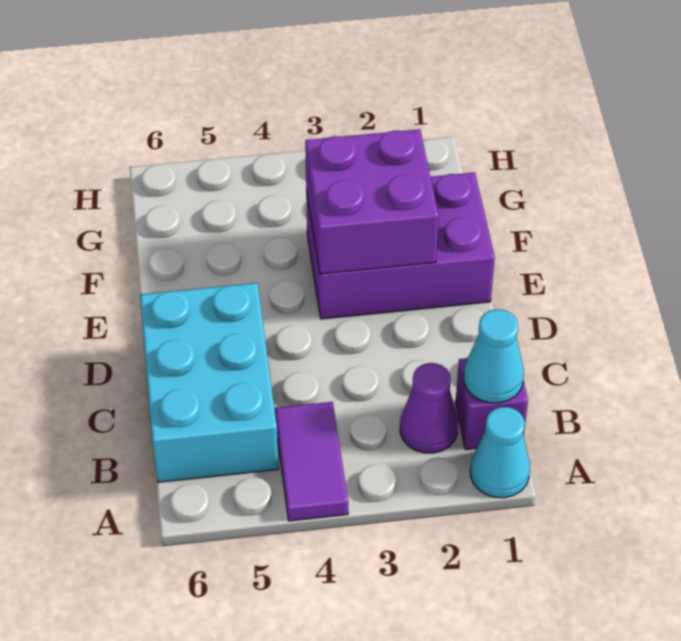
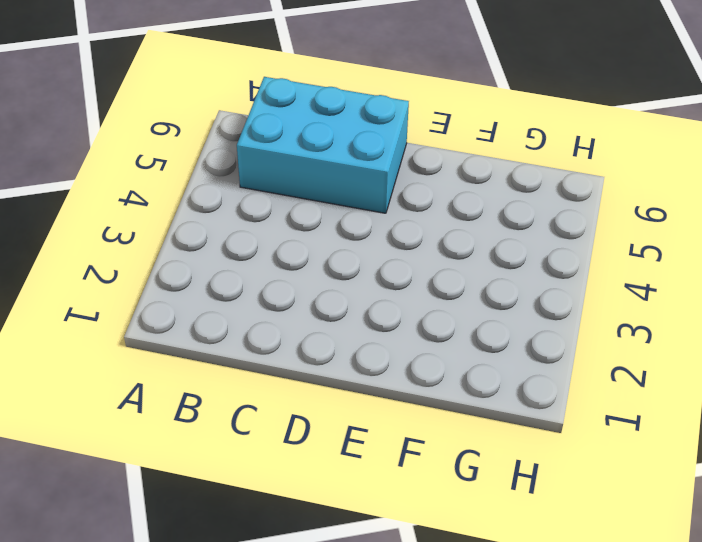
none -> cyan 1x1 cone [470,407,530,498]
none -> purple 1x2 tile [275,402,348,521]

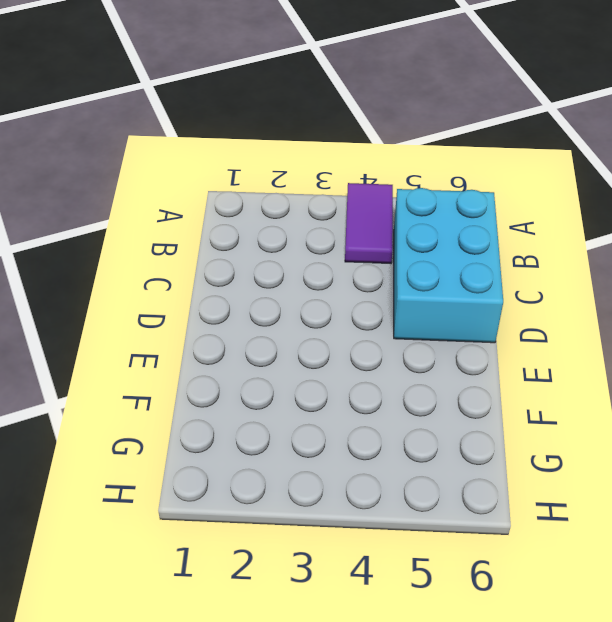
none -> cyan 1x1 cone [470,407,530,498]
none -> purple 1x1 brick [456,358,528,450]

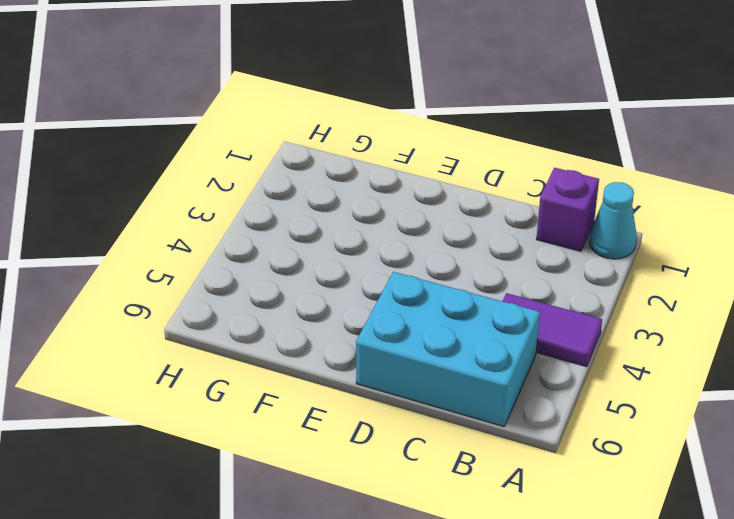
none -> purple 1x1 cone [400,363,458,453]
none -> purple 2x3 brick [306,172,495,319]

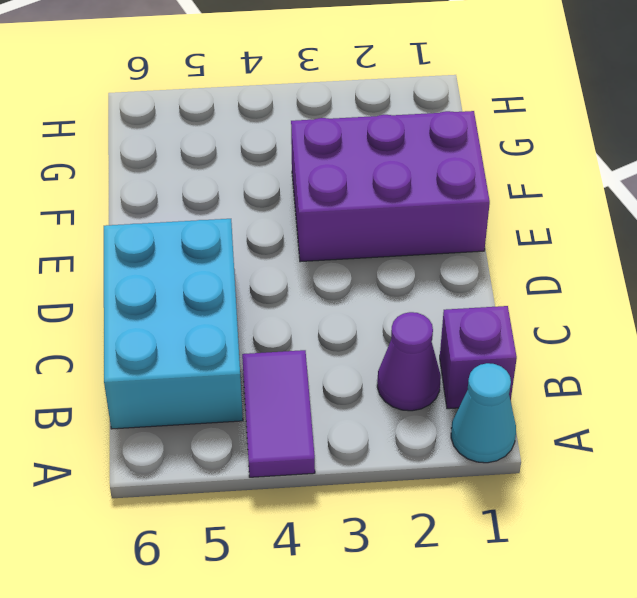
none -> cyan 1x1 cone [464,309,524,403]
none -> purple 2x2 brick [305,129,439,274]

